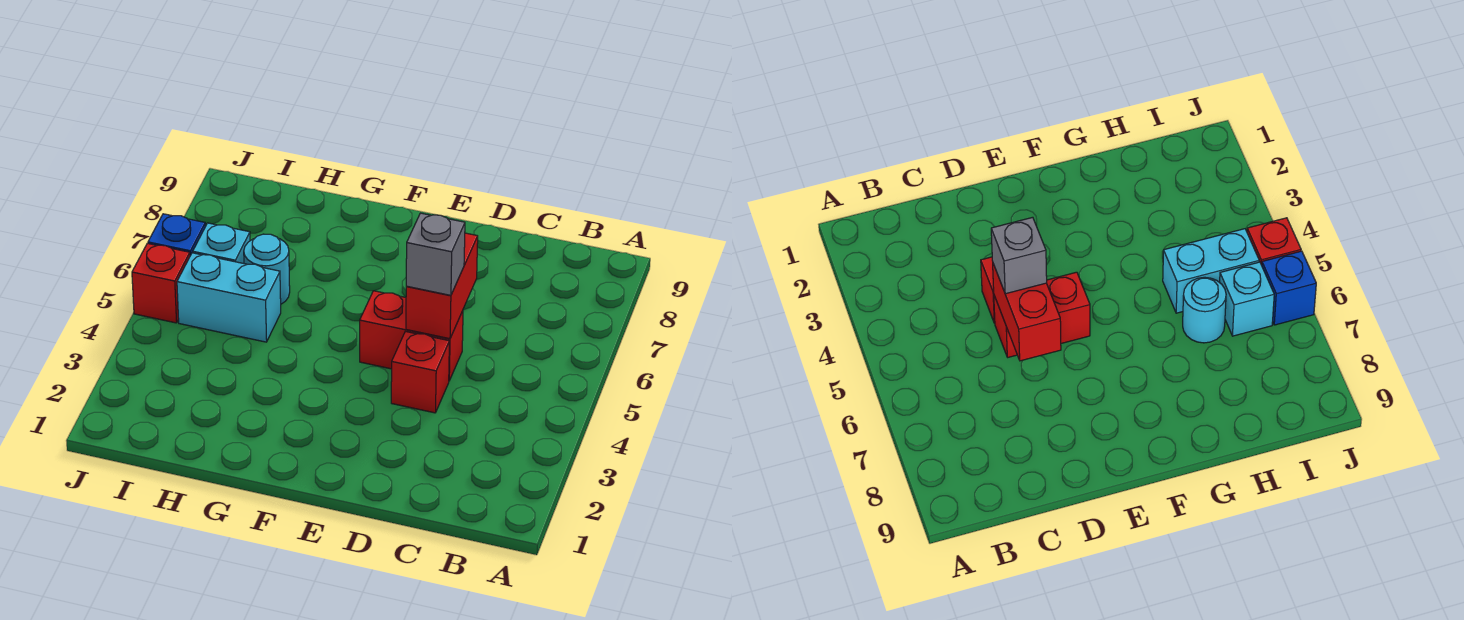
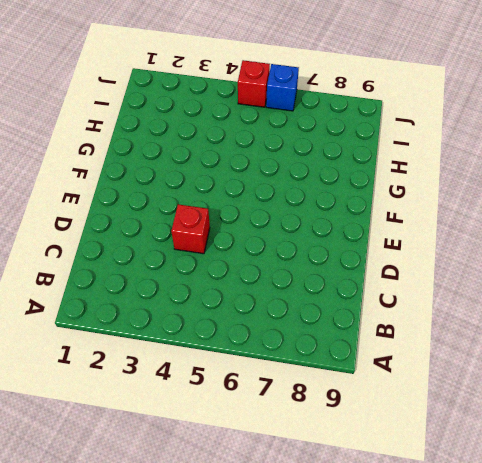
none -> red 1x2 brick [360,291,463,381]
none -> cyan 1x2 brick [177,253,281,342]

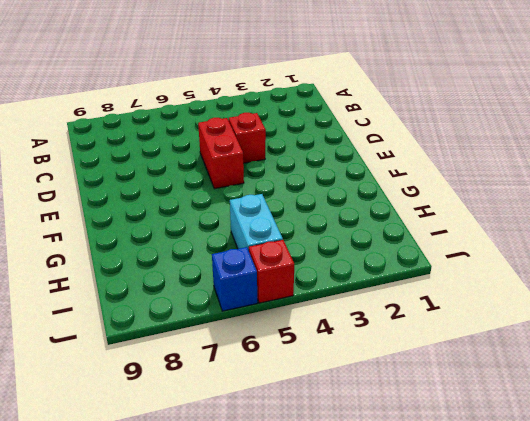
none -> cyan 1x1 round brick [244,234,290,304]
none -> cyan 1x1 brick [193,223,250,264]

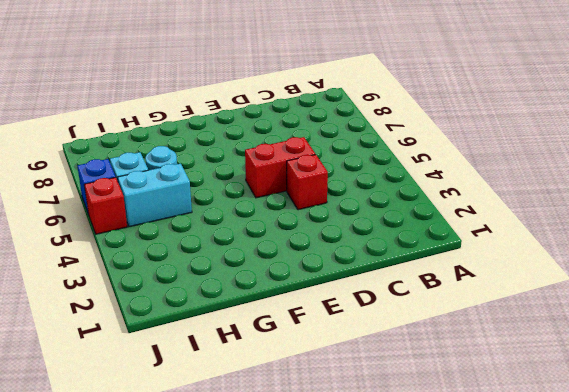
none -> red 1x2 brick [406,233,478,339]
none -> grey 1x1 brick [406,213,465,295]

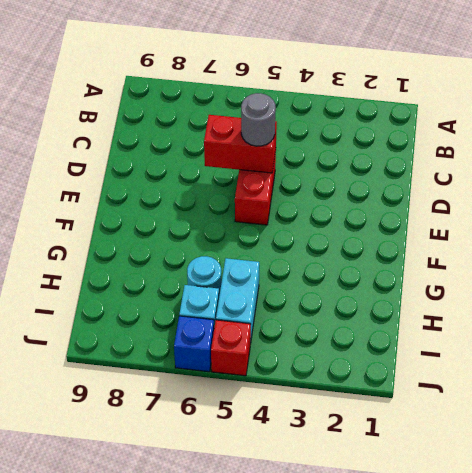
grey 1x1 round brick [241,93,276,146] -> grey 1x1 brick [406,213,465,295]
none -> red 1x1 brick [391,331,449,413]

